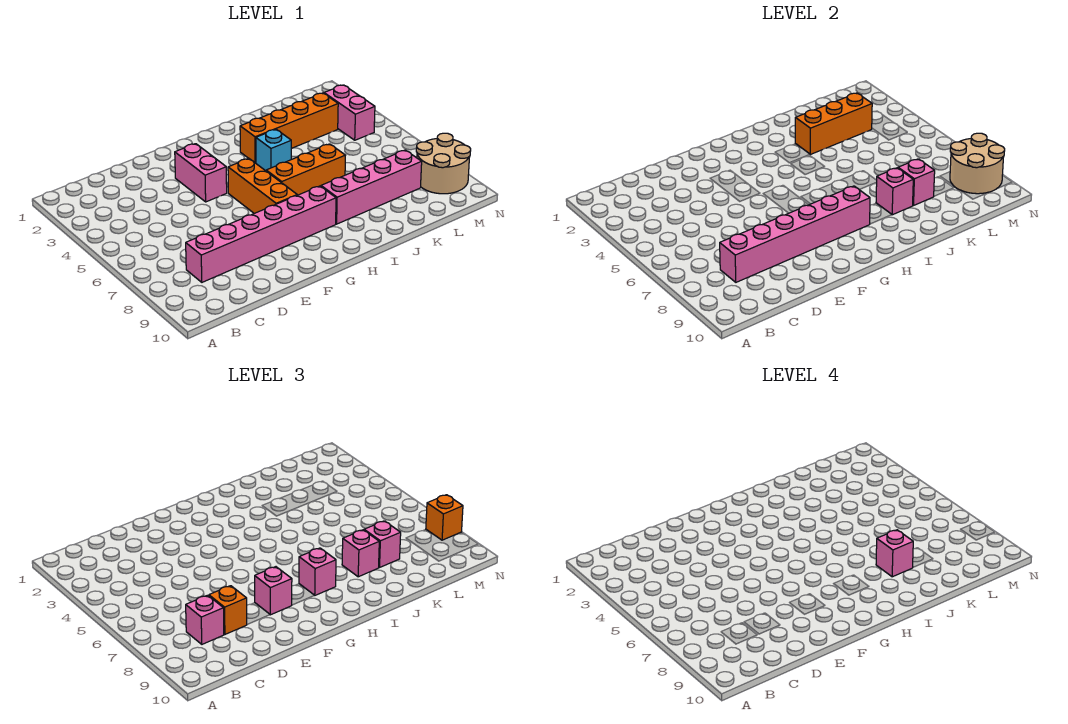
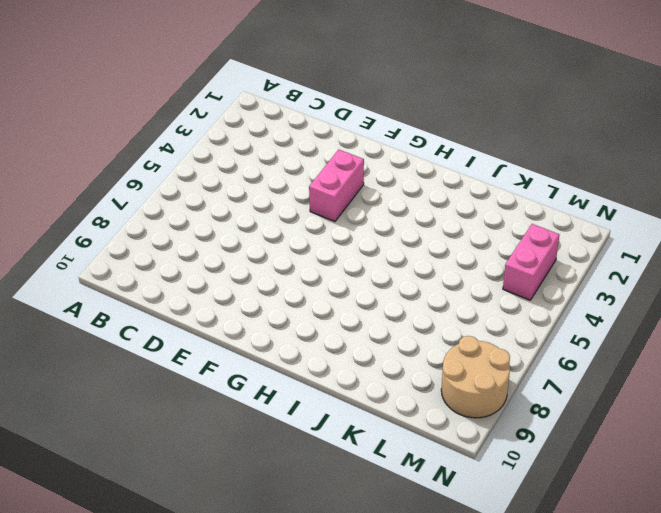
none -> pink 1x6 brick [186,186,336,282]
none -> orange 1x3 brick [228,158,297,213]
none -> orange 1x3 brick [266,144,346,195]

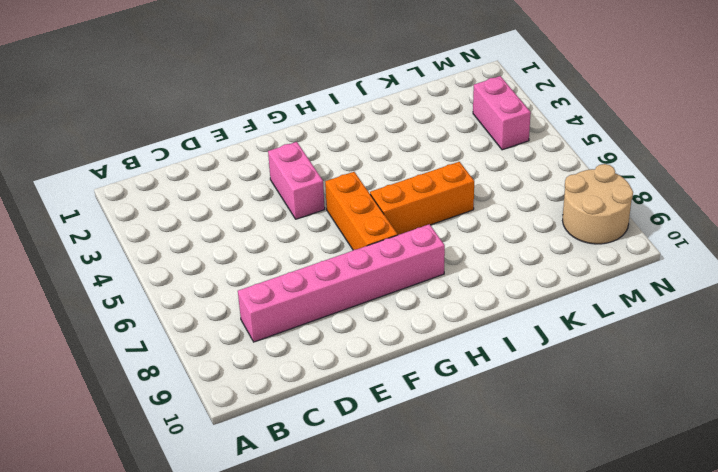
none -> orange 1x4 brick [240,93,338,163]
none -> cyan 1x1 brick [256,129,291,171]
none -> pink 1x4 brick [321,150,422,224]

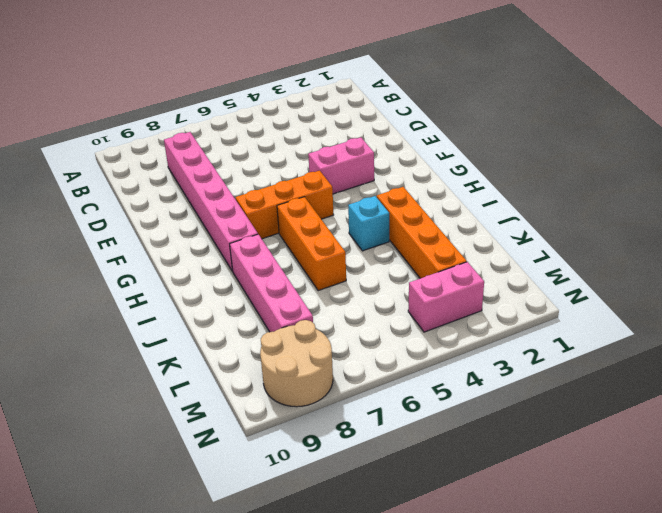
none -> pink 1x6 brick [720,186,870,282]
none -> orange 1x3 brick [795,93,872,154]
none -> pink 1x1 brick [876,168,913,215]

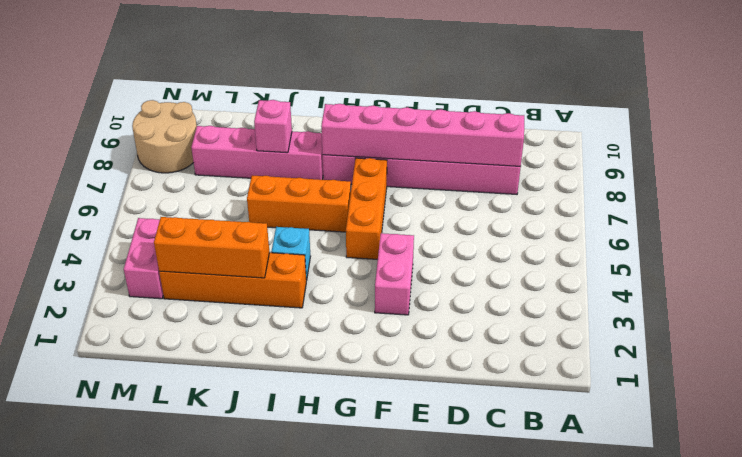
none -> pink 1x1 brick [898,159,935,206]
none -> tan 2x2 round brick [950,133,1005,194]
none -> pink 1x1 brick [186,595,224,644]

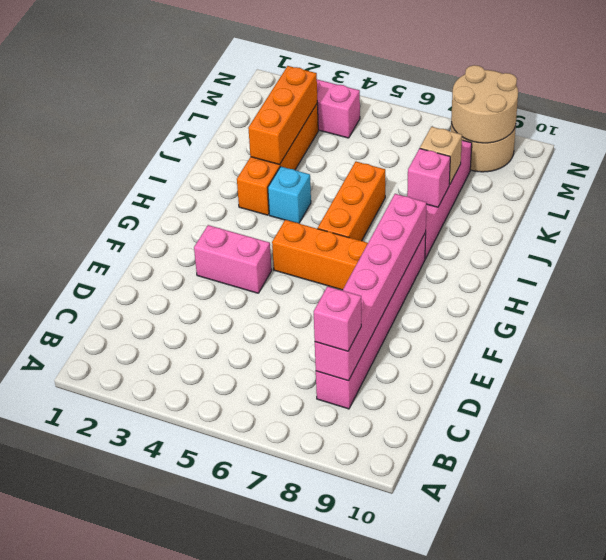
tan 1x1 brick [420,127,462,184] -> pink 1x1 brick [898,159,935,206]
none -> orange 1x1 brick [209,586,247,634]
none -> pink 1x1 brick [255,567,292,615]
none -> pink 1x1 brick [299,548,336,595]

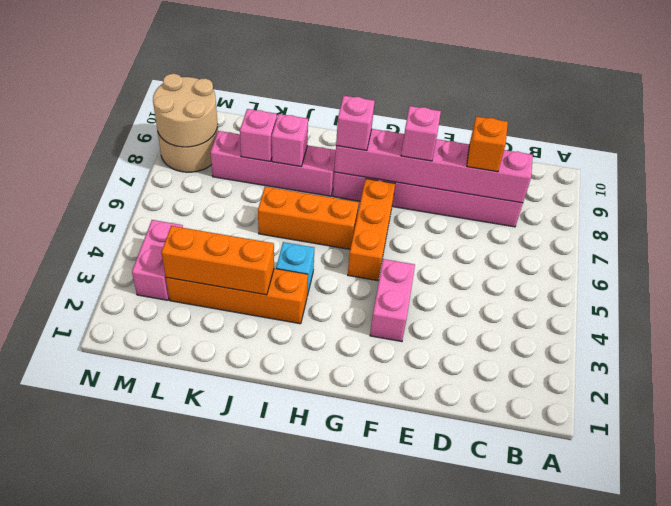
none -> pink 1x1 brick [186,595,224,644]
none -> pink 1x1 brick [342,530,379,577]
none -> pink 1x1 brick [364,521,401,567]

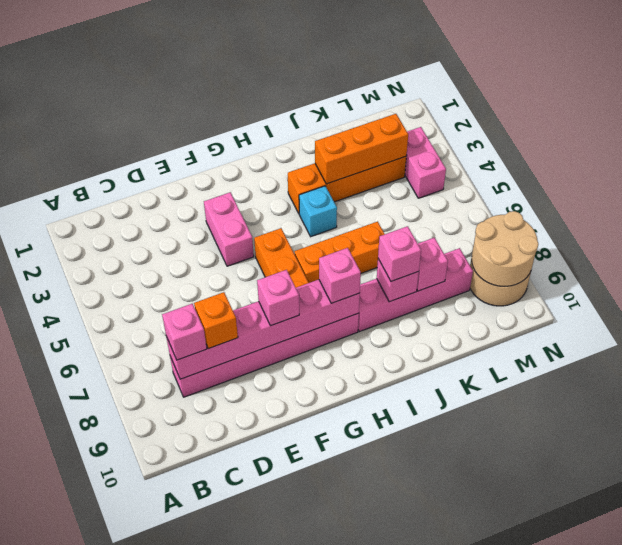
none -> pink 1x1 brick [364,521,401,567]
none -> orange 1x1 brick [426,495,463,540]
none -> pink 1x1 brick [876,530,913,577]

